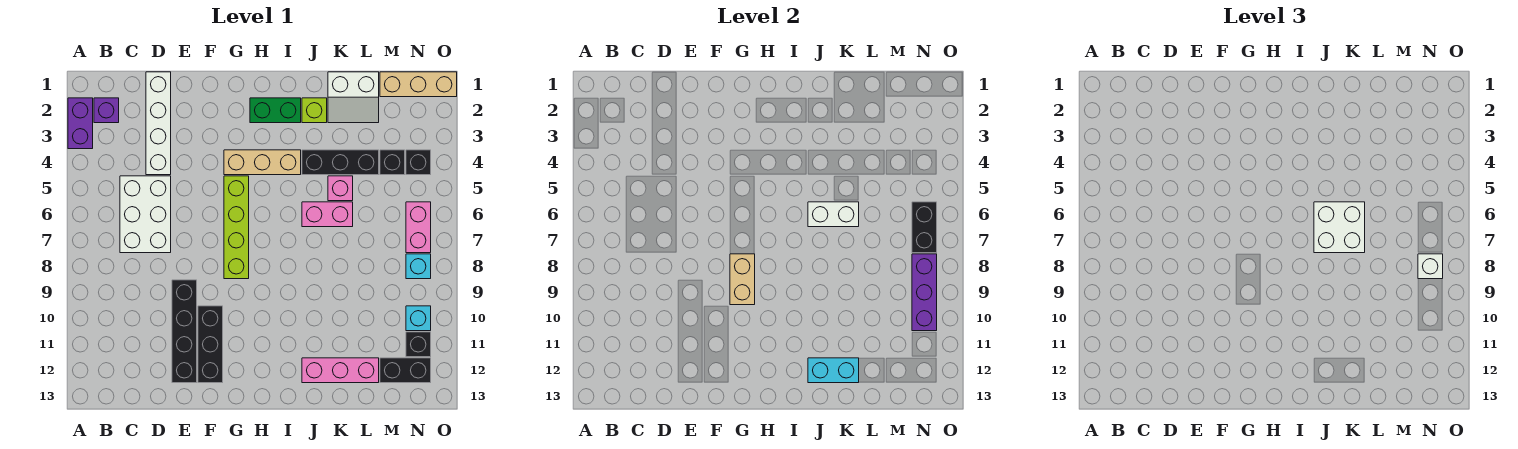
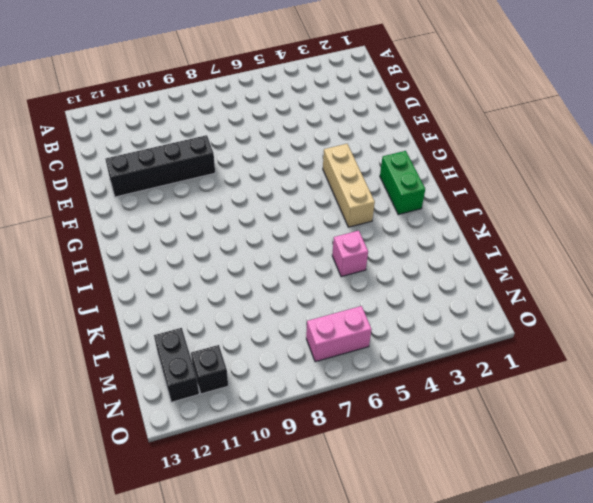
none -> purple 1x2 brick [68,98,93,149]
none -> purple 1x1 brick [94,98,119,123]
none -> white 2x3 brick [120,176,171,253]
none -> white 1x4 brick [146,72,171,175]

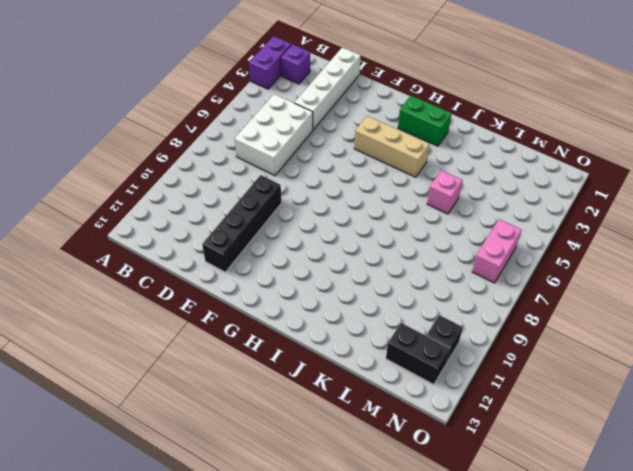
none -> black 1x3 brick [198,306,223,383]
none -> lime 1x4 brick [224,176,249,279]
none -> lime 1x1 brick [302,98,327,123]
none -> black 1x3 brick [302,150,379,175]

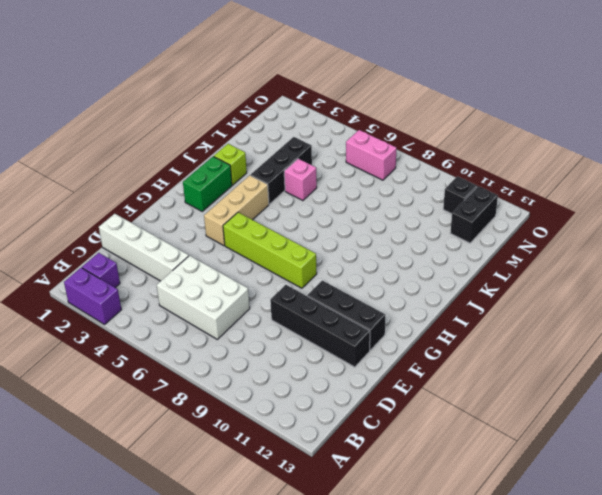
none -> pink 1x2 brick [302,202,353,227]
none -> pink 1x3 brick [302,358,379,383]
none -> white 2x2 slope [328,72,379,123]
none -> tan 1x3 brick [380,72,457,97]

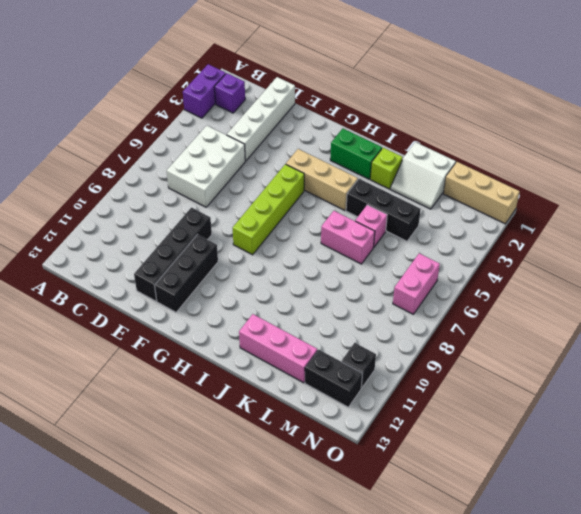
none -> black 1x1 brick [380,150,405,175]
none -> black 1x1 brick [406,150,431,175]
none -> cyan 1x1 brick [406,254,431,279]
none -> cyan 1x1 brick [406,306,431,331]

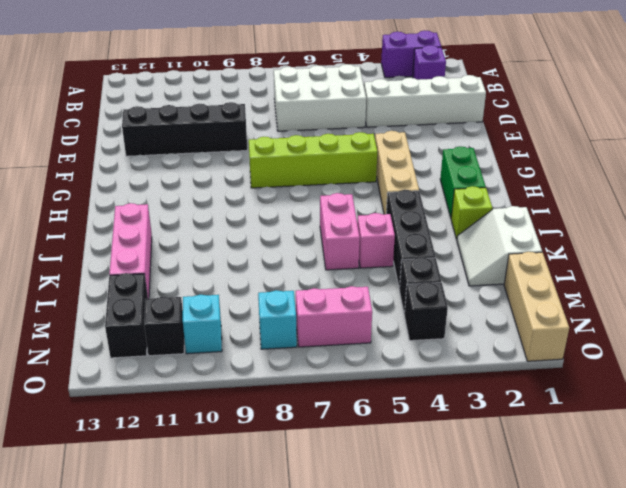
none -> black 1x3 brick [198,306,223,383]
none -> tan 1x2 brick [730,254,755,305]
none -> white 1x2 brick [808,202,859,227]
none -> cyan 1x2 brick [808,358,859,383]

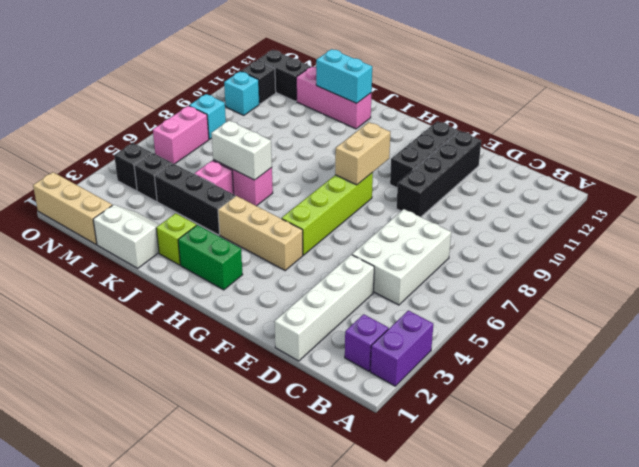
none -> black 1x2 brick [912,202,937,253]
none -> purple 1x3 brick [912,254,937,331]
none -> white 2x2 brick [1314,202,1365,253]
none -> white 1x1 brick [1418,254,1443,279]

